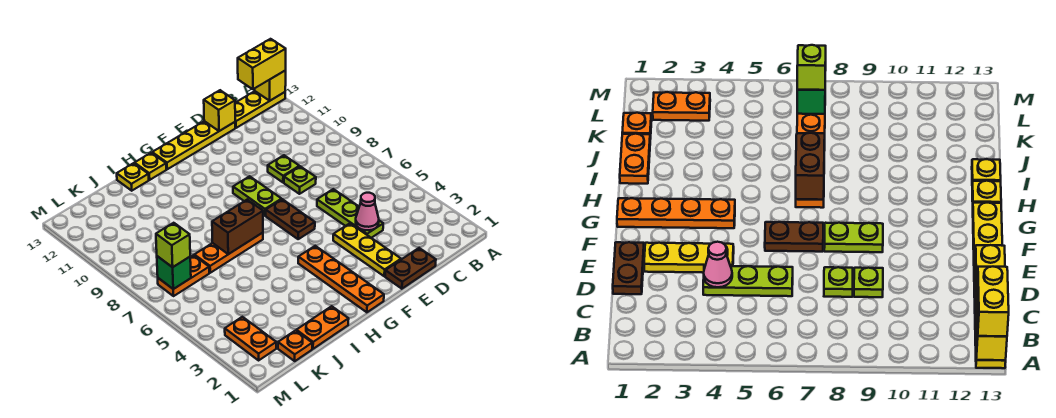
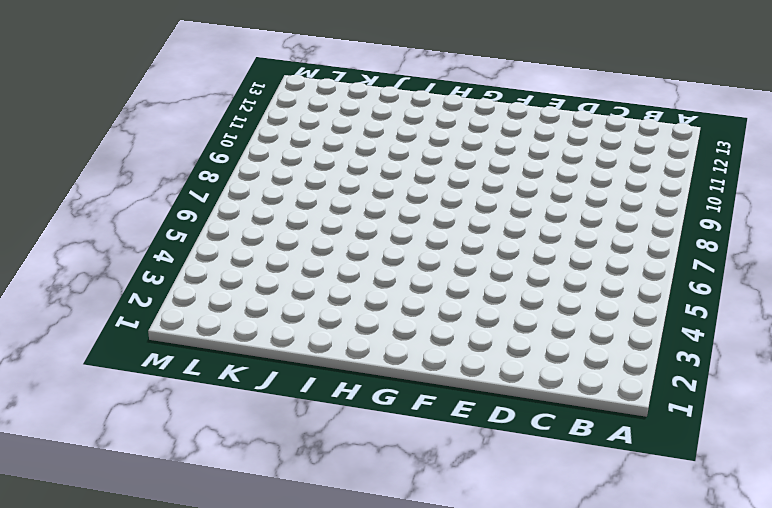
none -> yellow 1x3 plate [235,91,285,128]
none -> brown 1x2 plate [385,248,436,289]
none -> lime 1x3 plate [317,189,383,238]

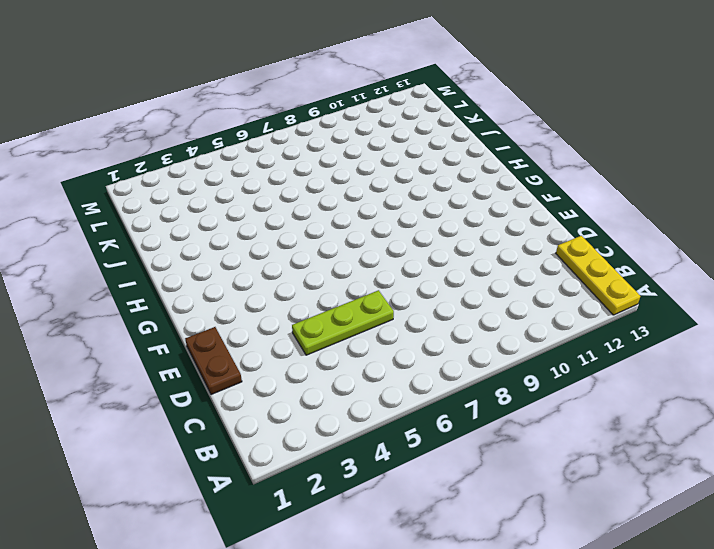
none -> lime 1x1 plate [284,166,316,194]
none -> lime 1x1 plate [268,155,300,183]
none -> yellow 1x4 plate [152,121,235,169]

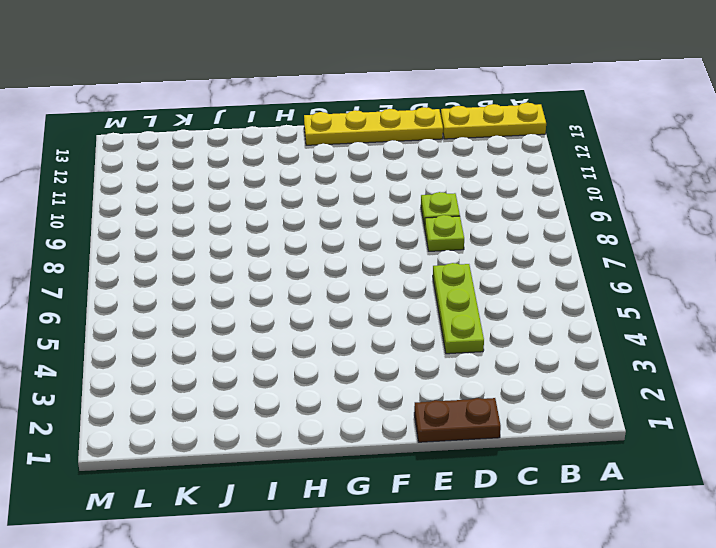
none -> yellow 1x3 plate [333,223,401,276]
none -> brown 1x2 plate [266,199,315,239]
none -> lime 1x2 plate [233,176,282,216]

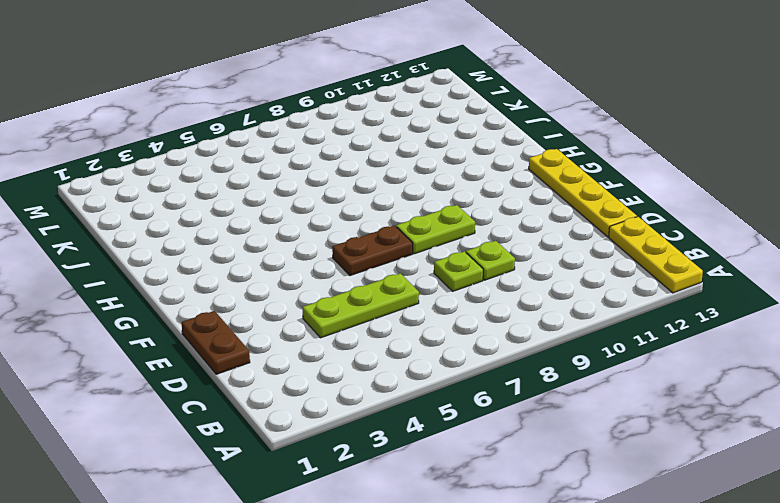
none -> yellow 1x3 plate [333,223,401,276]
none -> orange 1x4 plate [298,246,384,312]
none -> orange 1x3 plate [194,233,263,273]

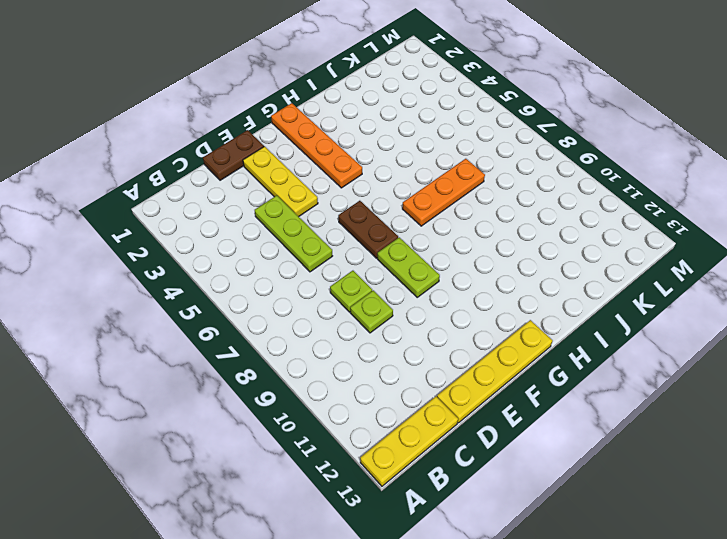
none -> yellow 1x1 plate [135,153,166,180]
none -> orange 1x2 plate [296,306,349,349]
none -> yellow 1x1 plate [117,163,149,191]

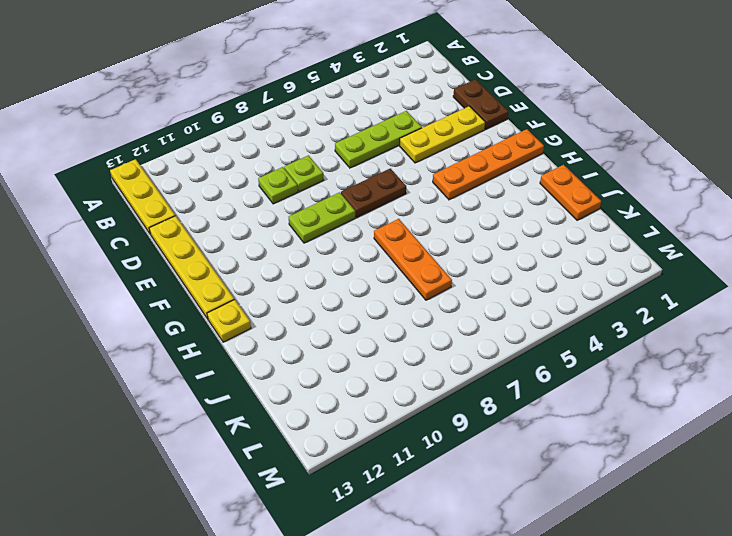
none -> yellow 1x1 plate [117,163,149,191]
none -> orange 1x1 plate [278,331,312,361]
none -> orange 1x2 plate [158,255,209,296]

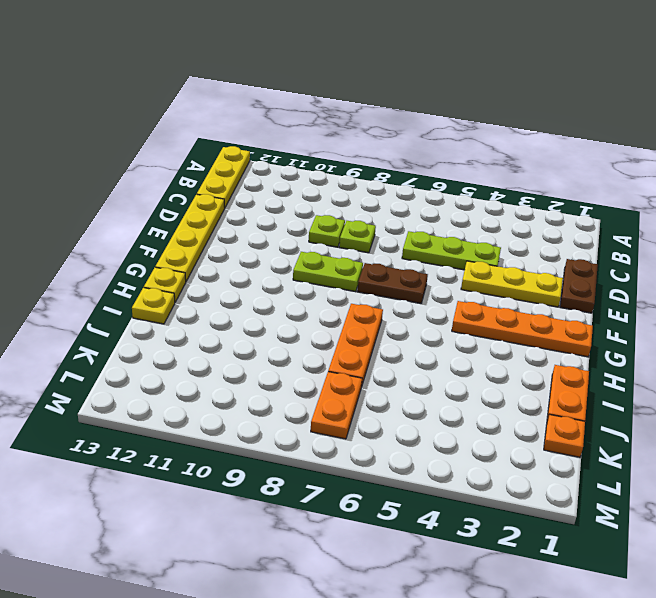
none -> orange 1x2 plate [225,317,276,360]
none -> yellow 1x1 brick [255,71,286,101]
none -> pink 1x1 cone [356,193,379,230]

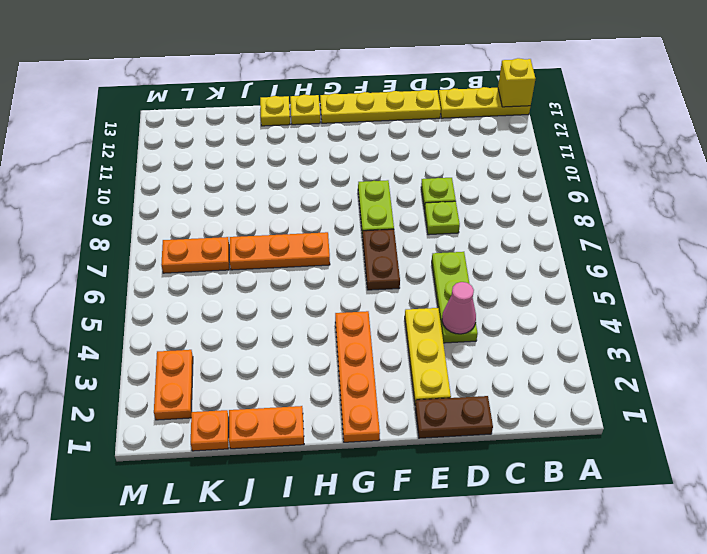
none -> yellow 1x1 brick [204,90,235,131]
none -> brown 1x2 brick [212,200,263,254]
none -> green 1x1 brick [157,256,191,289]

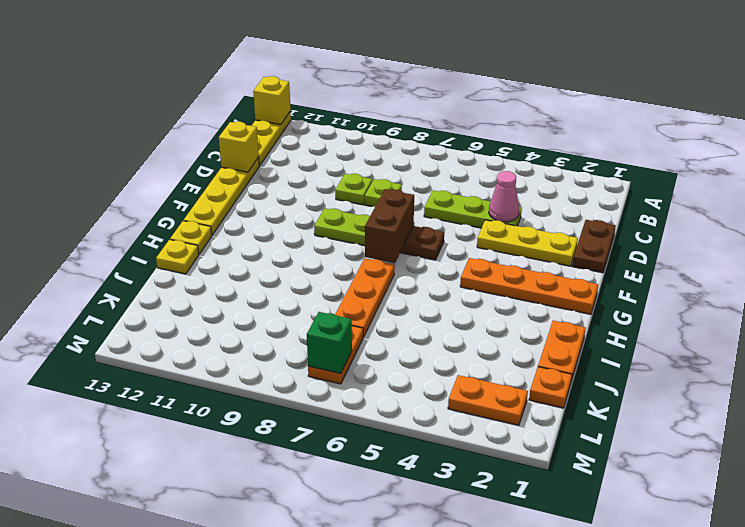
brown 1x2 brick [365,189,414,263] -> brown 1x2 brick moved to [212,200,263,254]
none -> yellow 1x2 brick [238,39,286,89]
none -> lime 1x1 brick [156,223,190,267]

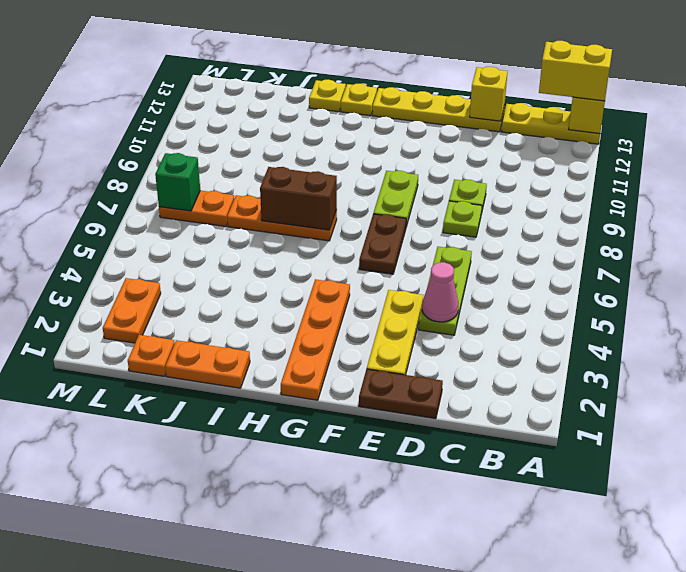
none -> lime 1x1 brick [156,223,190,267]

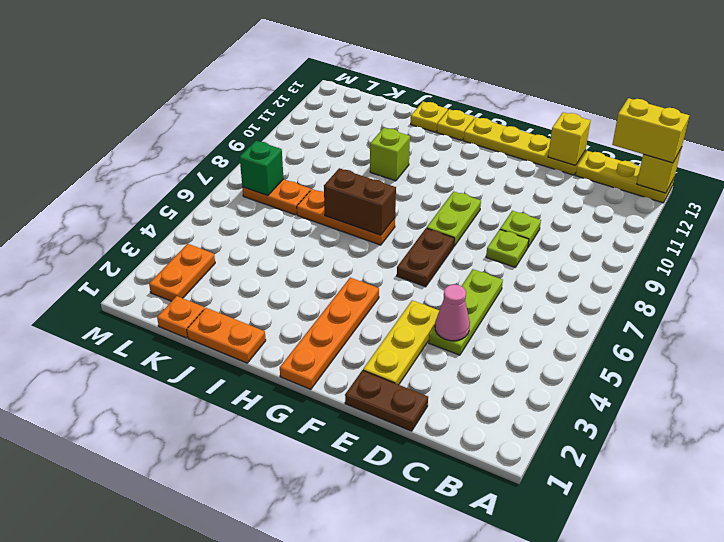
lime 1x1 brick [370,128,410,181] -> lime 1x1 brick moved to [156,223,190,267]

